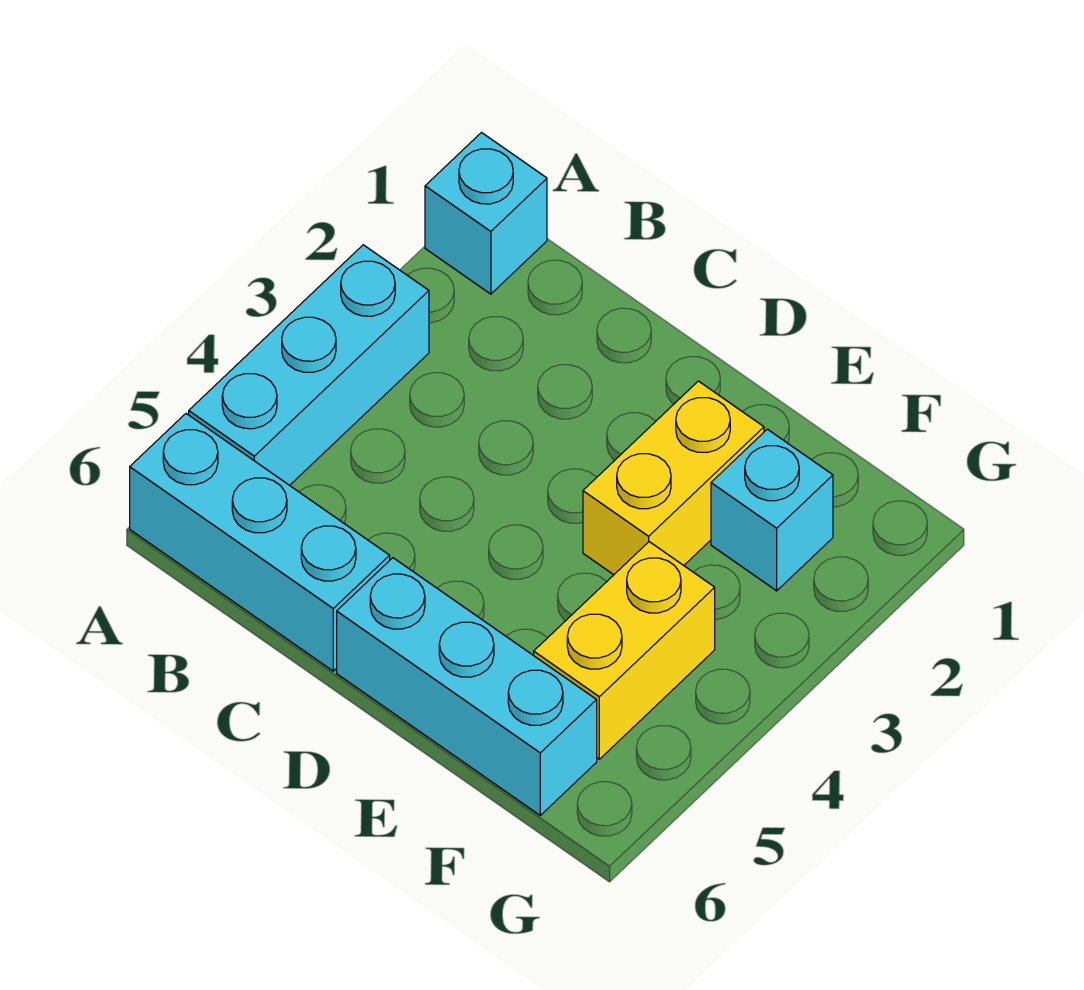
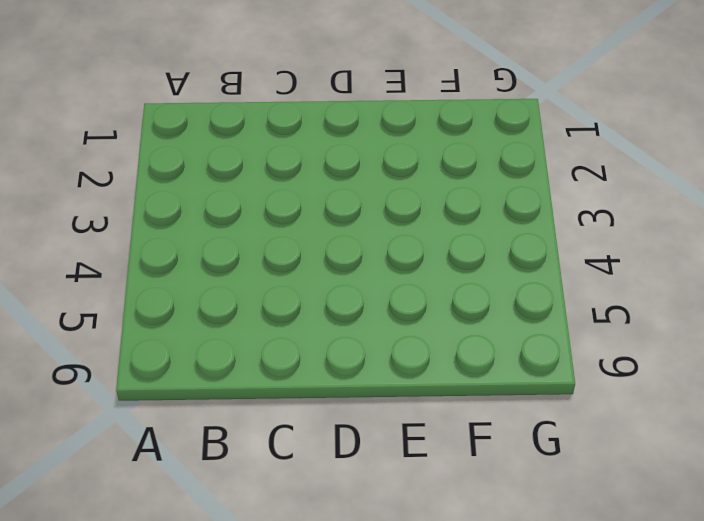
none -> cyan 1x1 brick [425,133,547,294]
none -> cyan 1x3 brick [189,245,429,485]

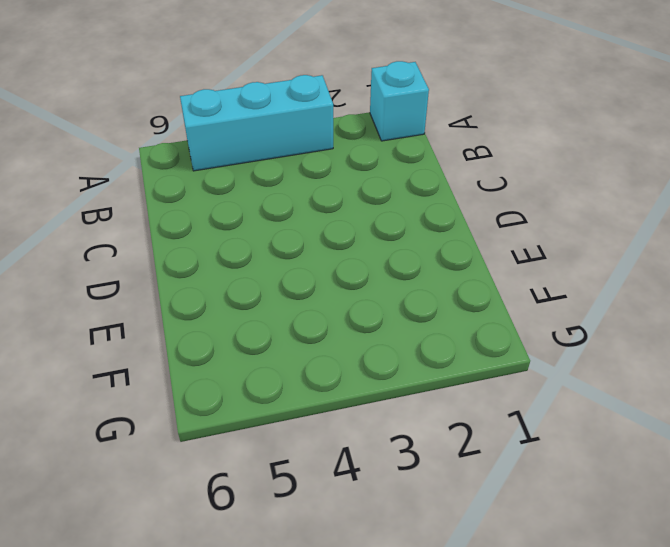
none -> cyan 1x3 brick [130,414,390,671]
none -> cyan 1x3 brick [337,558,597,815]

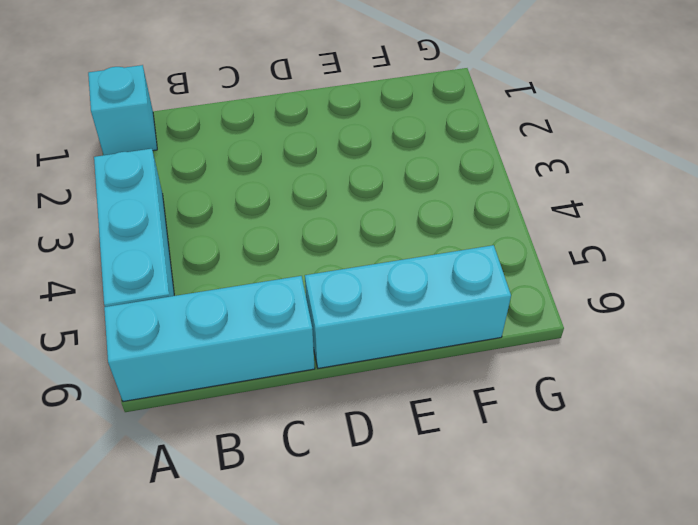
none -> yellow 1x2 brick [583,381,764,575]
none -> cyan 1x1 brick [711,429,833,591]

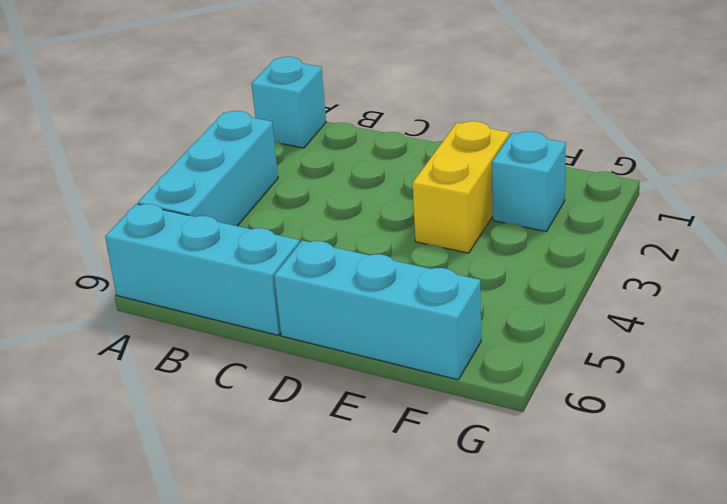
none -> yellow 1x2 brick [534,542,715,759]

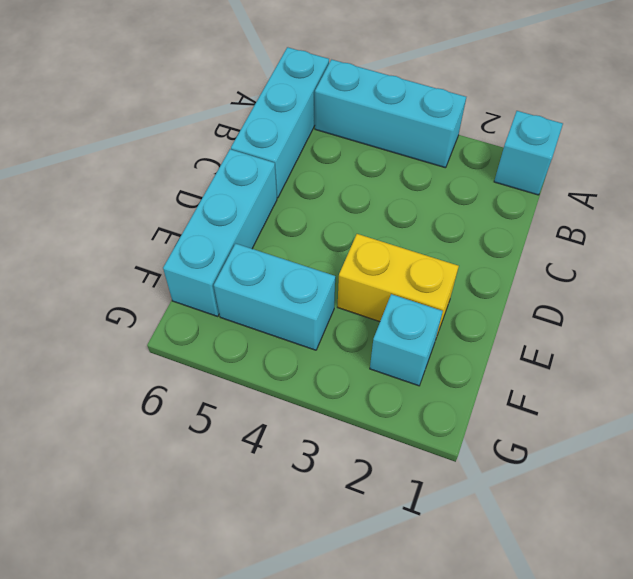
cyan 1x2 brick [214,244,335,350] -> yellow 1x2 brick [534,542,715,759]

